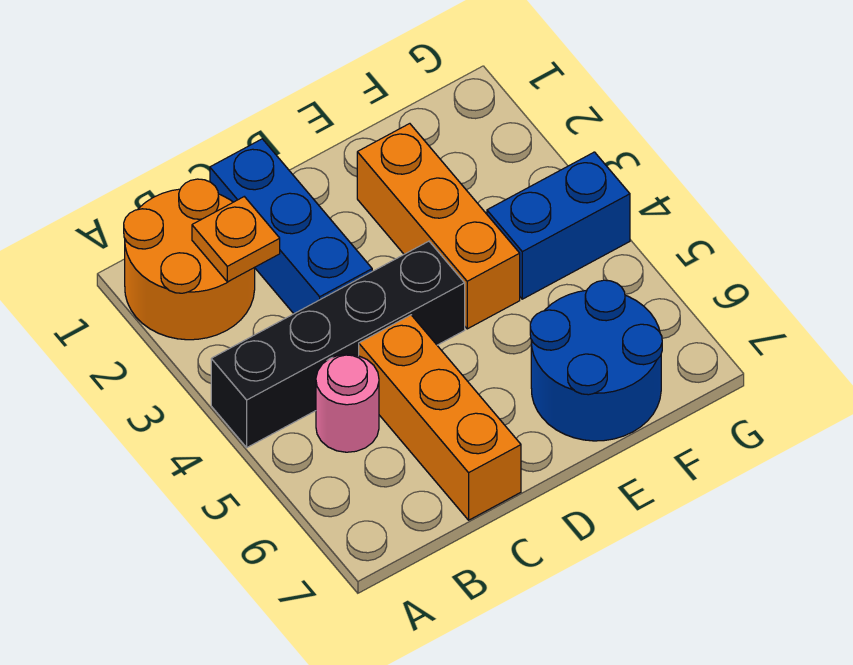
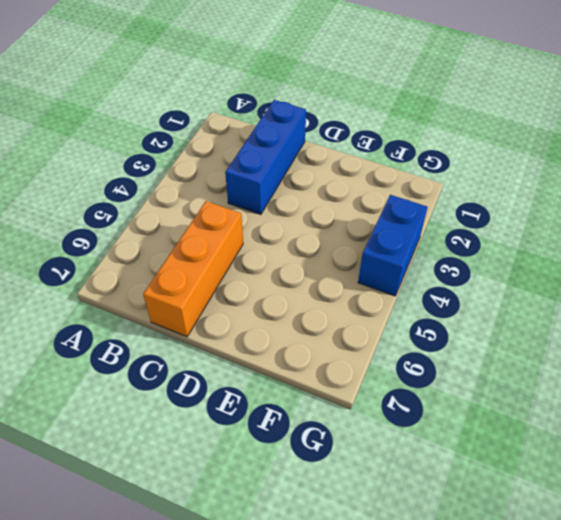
blue 1x2 brick [358,195,428,296] -> blue 1x2 brick turned to [487,152,630,299]
none -> orange 2x2 round brick [124,179,255,340]
none -> black 1x4 brick [211,241,465,447]

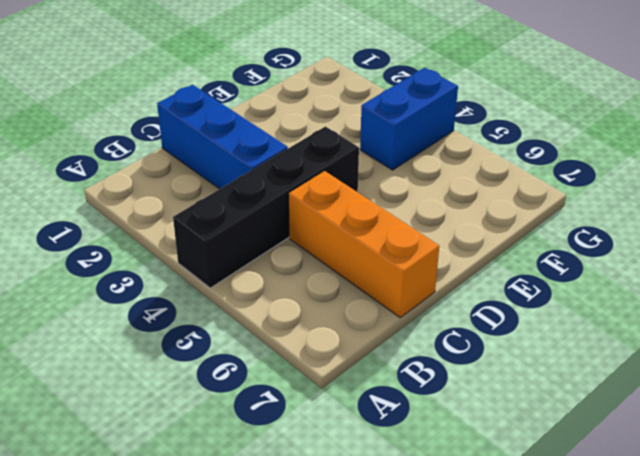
none -> orange 2x2 round brick [124,179,255,340]
none -> pink 1x1 round brick [316,354,379,452]

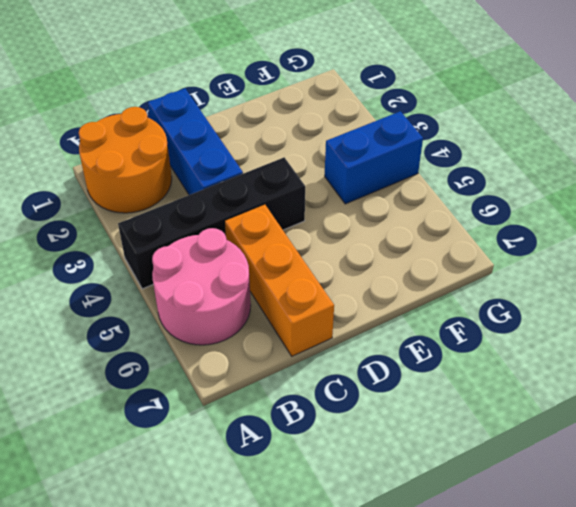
pink 2x2 round brick [152,228,251,345] -> pink 1x1 round brick [316,354,379,452]
none -> orange 1x3 brick [357,124,520,329]
none -> blue 2x2 round brick [530,280,662,441]

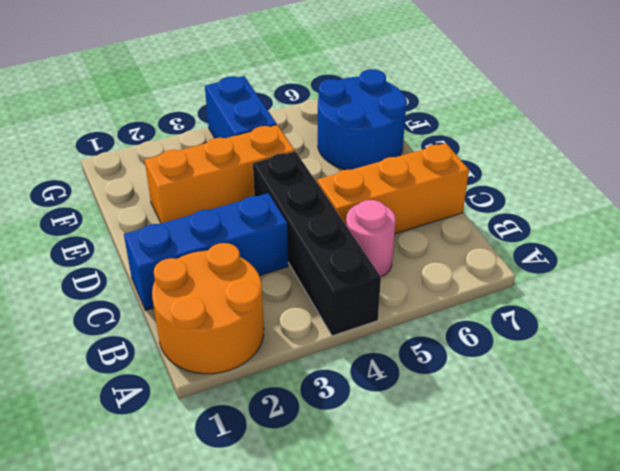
none -> orange 1x1 plate [192,197,280,282]

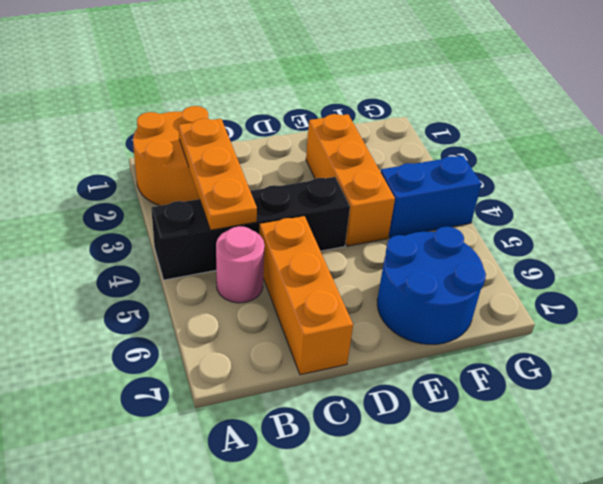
orange 1x3 plate [179,118,257,230] -> orange 1x1 plate [192,197,280,282]
none -> blue 1x3 brick [210,139,372,314]

